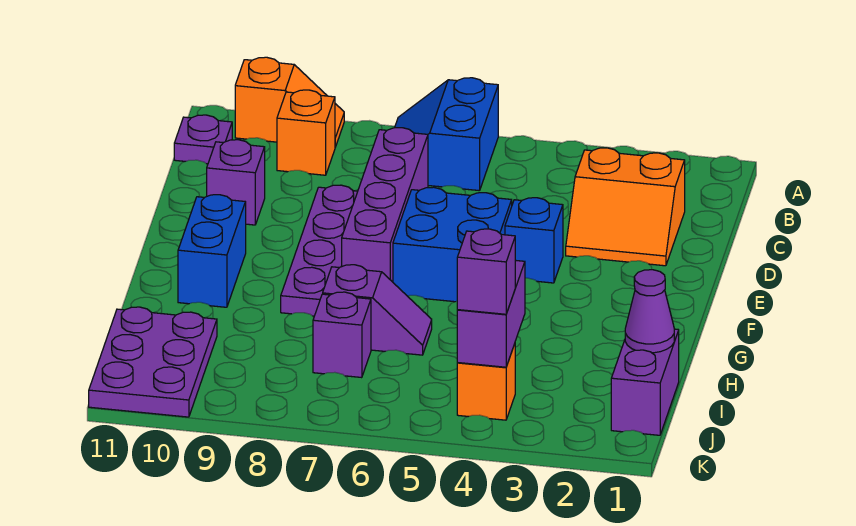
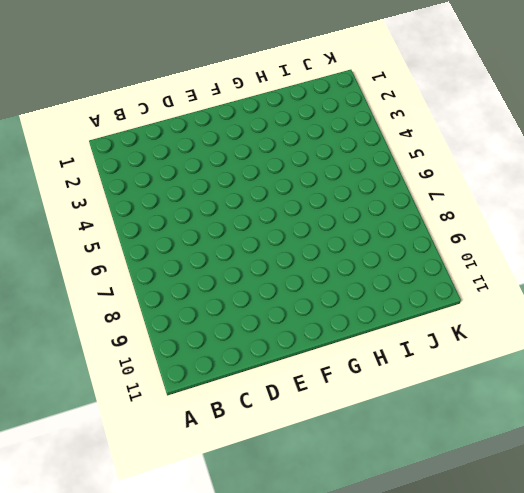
none -> blue 2x2 slope [395,78,498,191]
none -> orange 1x2 slope [235,57,344,147]
none -> orange 1x1 brick [277,90,335,175]

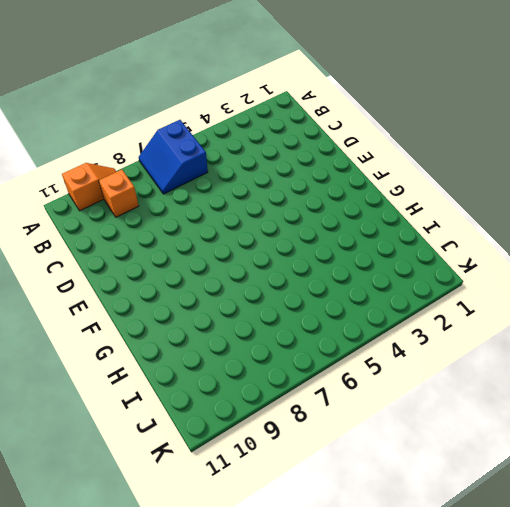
none -> purple 1x1 plate [174,115,232,164]
none -> orange 2x2 slope [566,148,685,266]
none -> purple 1x4 brick [342,128,428,282]

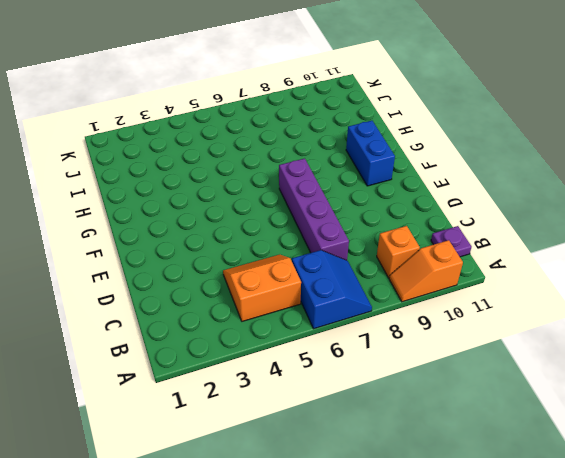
orange 2x2 slope [223,255,301,321] -> orange 2x2 slope moved to [566,148,685,266]
none -> purple 1x4 plate [281,185,358,316]
none -> purple 1x1 brick [207,140,265,225]
none -> blue 1x1 brick [505,198,563,283]

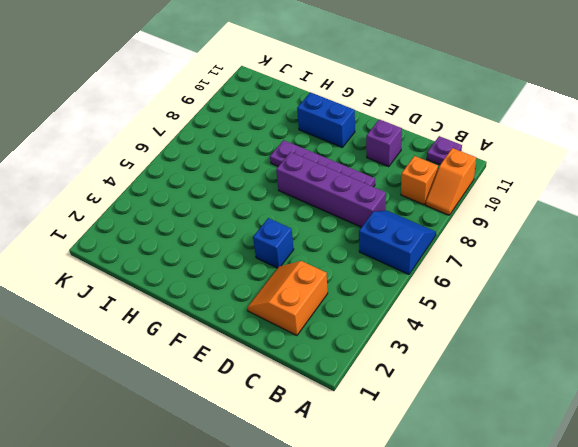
none -> blue 2x2 brick [393,187,512,302]
none -> purple 1x2 slope [323,265,432,355]
none -> purple 1x2 brick [611,329,679,435]

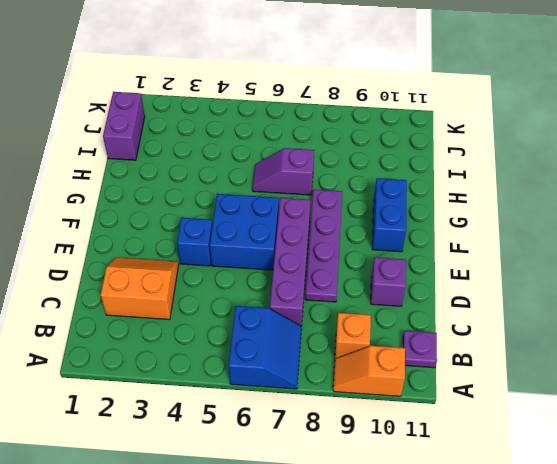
none -> purple 1x1 brick [313,292,371,378]
none -> purple 2x3 plate [89,307,217,417]
none -> orange 1x1 brick [457,344,515,420]

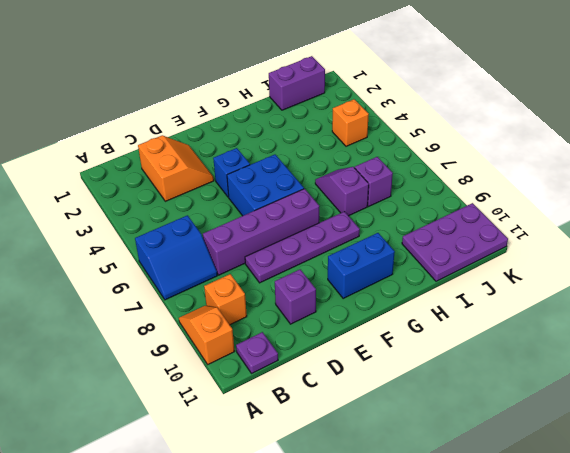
none -> purple 1x1 cone [625,270,674,353]
none -> purple 1x2 brick [457,260,525,367]
none -> purple 1x1 brick [457,229,515,314]

